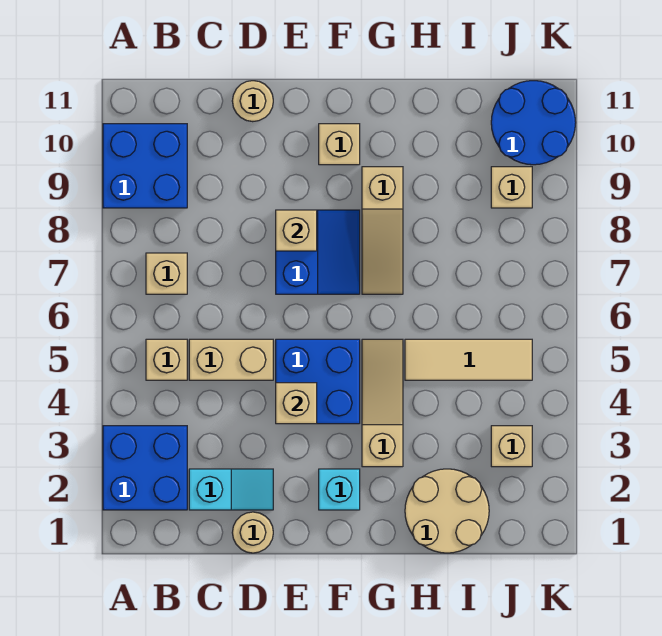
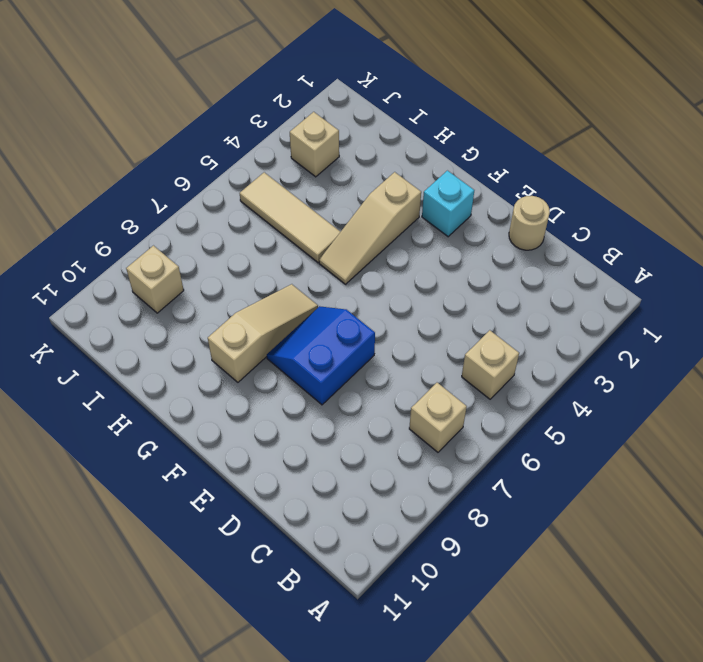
none -> blue 2x2 brick [103,426,187,510]
none -> blue 2x2 brick [103,124,187,208]
none -> cyan 1x2 slope [189,469,273,510]

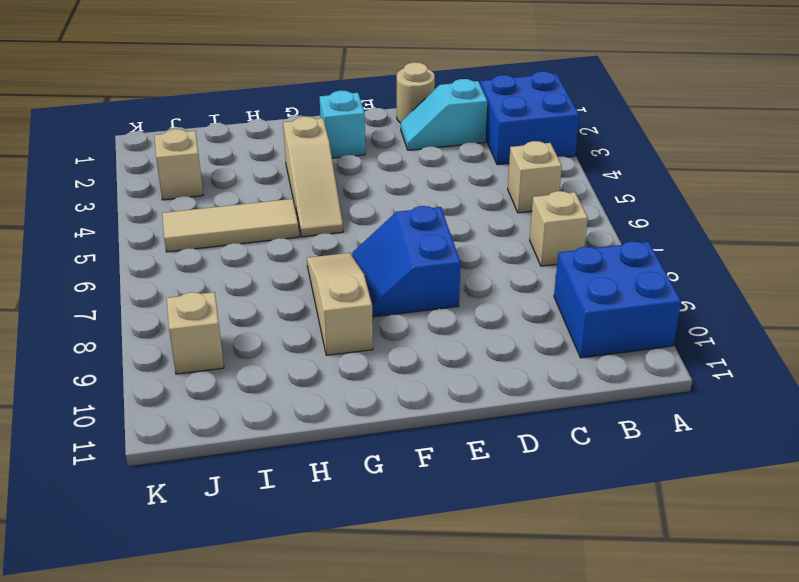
none -> tan 1x2 brick [189,339,273,380]
none -> tan 1x1 round brick [232,81,273,122]
none -> blue 2x2 brick [276,339,360,424]

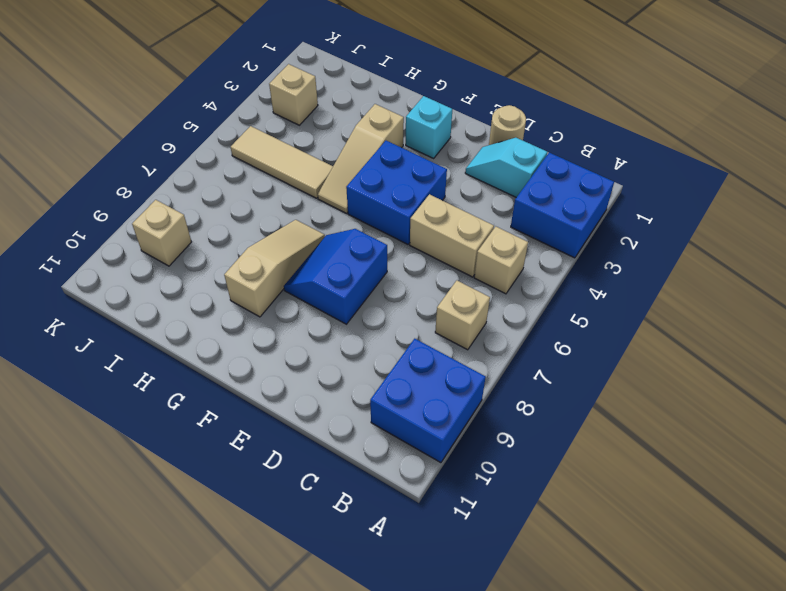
none -> tan 1x1 round brick [232,81,273,122]
none -> tan 1x1 brick [319,124,360,165]
none -> tan 2x2 round brick [405,469,489,553]

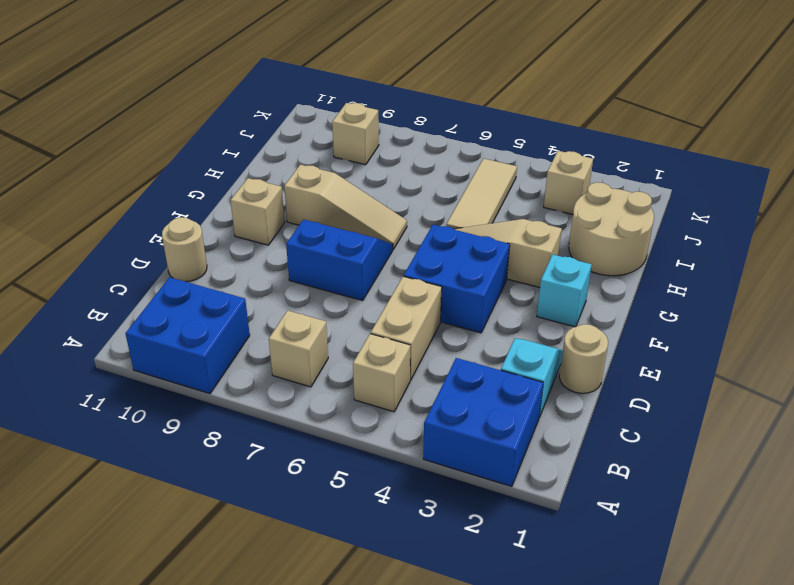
none -> blue 2x2 round brick [491,81,576,165]
none -> tan 1x1 brick [276,383,317,424]
none -> tan 1x1 brick [276,210,317,251]

